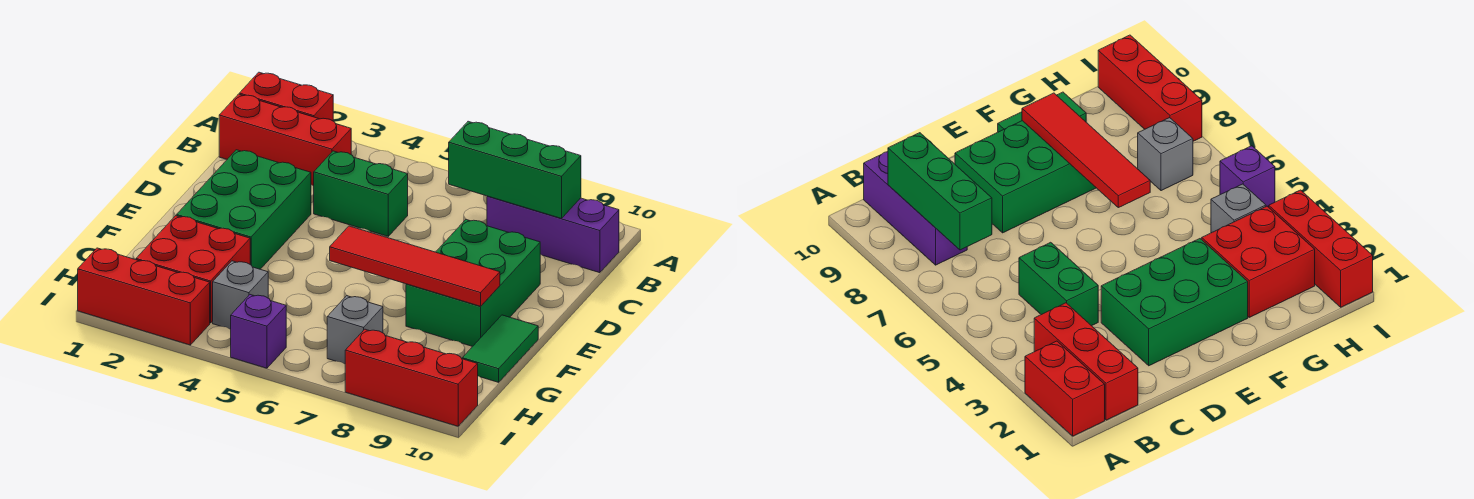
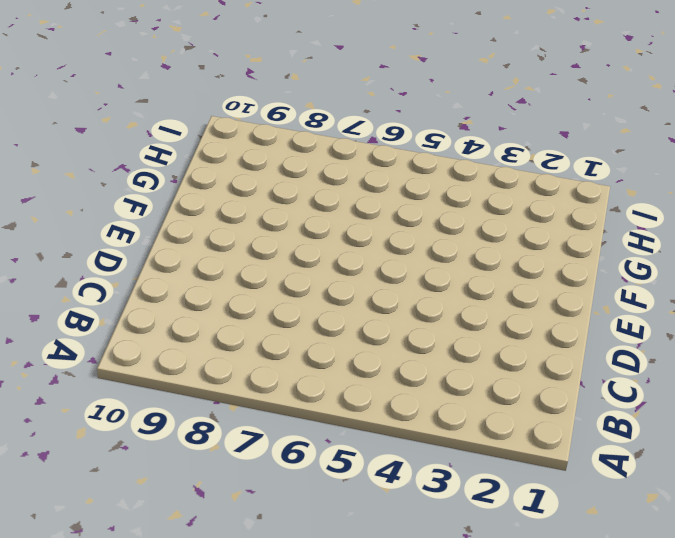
none -> red 1x2 brick [239,72,333,121]
none -> red 1x3 brick [219,94,351,186]
none -> purple 1x3 brick [487,196,619,273]

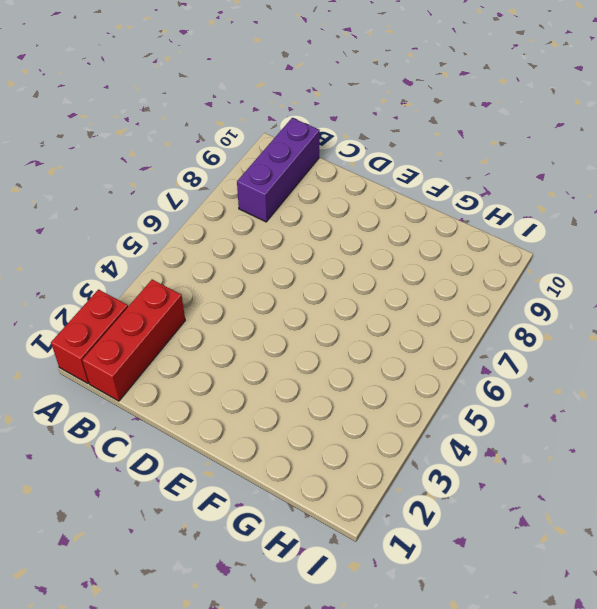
none -> green 1x2 brick [314,151,408,236]
none -> green 2x3 brick [177,150,311,269]
none -> green 2x3 brick [406,220,540,347]

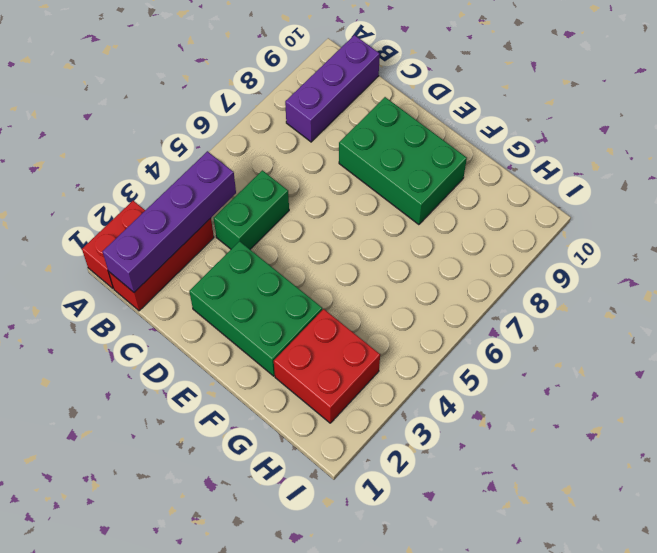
purple 1x4 brick [103,151,236,292] -> none
none -> green 1x2 tile [462,315,538,382]
none -> grey 1x1 brick [213,261,268,329]
none -> grey 1x1 brick [327,296,383,364]

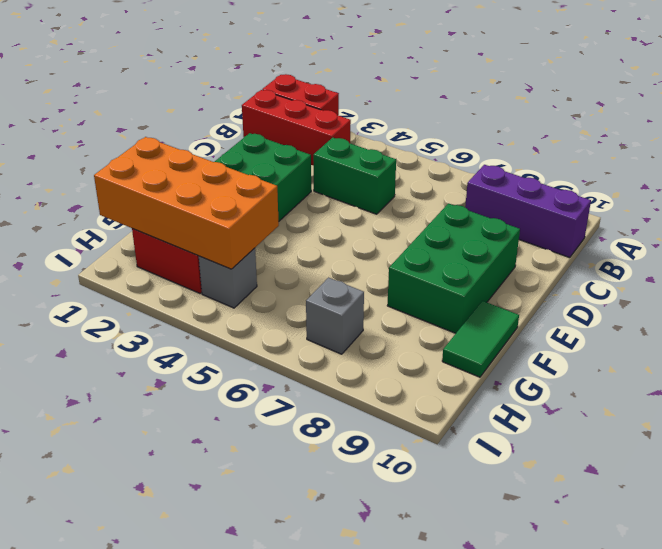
orange 2x4 brick [94,137,279,269] -> none
none -> red 1x3 brick [78,248,210,345]
none -> purple 1x1 brick [231,295,286,368]
none -> red 1x3 brick [345,329,478,426]

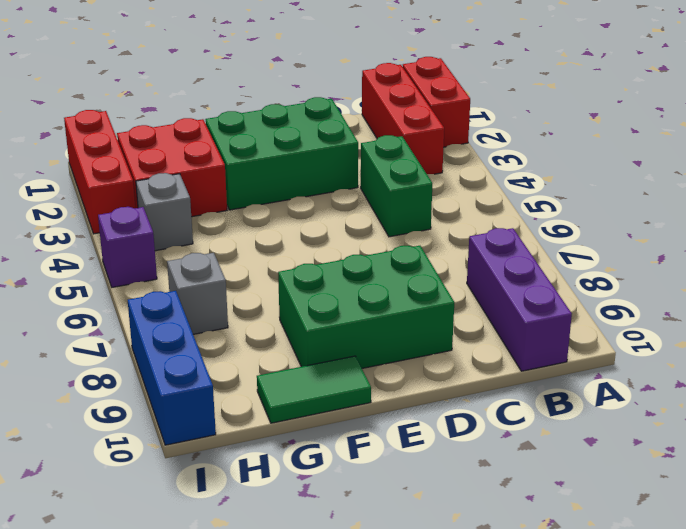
blue 1x3 brick [128,291,216,445] -> red 1x3 brick [345,329,478,426]
none -> green 1x3 brick [449,121,581,218]
none -> red 1x4 tile [330,226,500,306]

